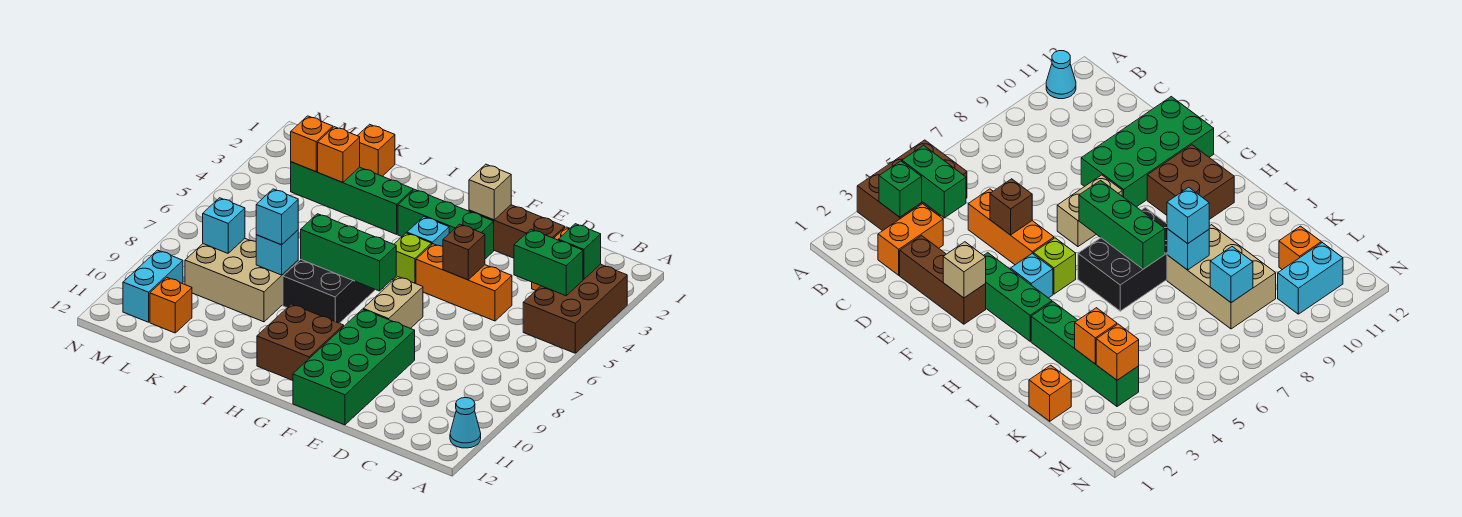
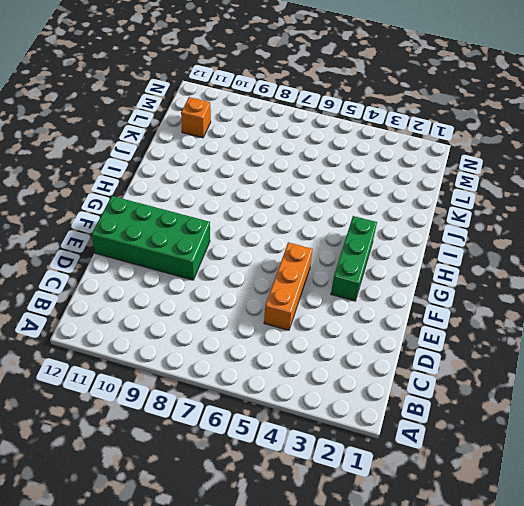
none -> brown 2x3 brick [523,264,627,353]
none -> cyan 1x1 cone [450,398,481,448]
none -> orange 1x2 brick [878,204,943,275]

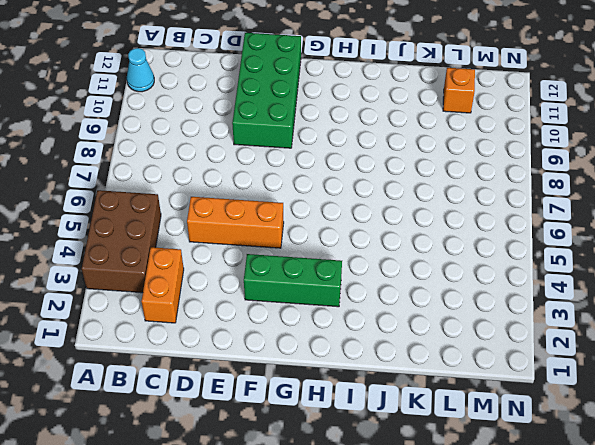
none -> brown 1x3 brick [469,205,565,258]
none -> tan 1x2 brick [363,277,423,329]
none -> cyan 1x1 brick [407,217,449,246]

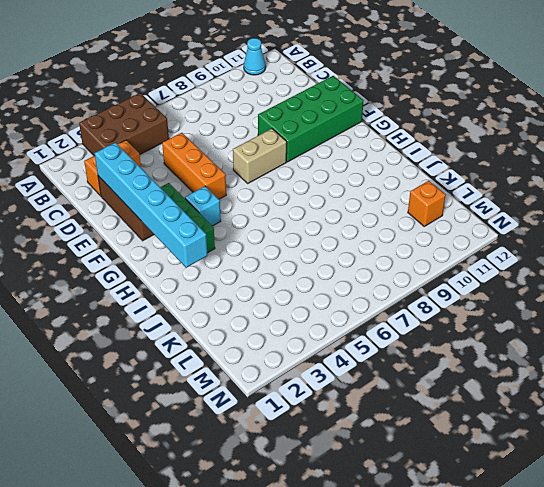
cyan 1x6 brick [95,142,207,268] -> tan 1x1 brick [469,164,511,220]
none -> lime 1x1 brick [392,233,432,284]
none -> brown 2x2 brick [257,304,344,381]
none -> black 2x3 brick [283,260,375,323]

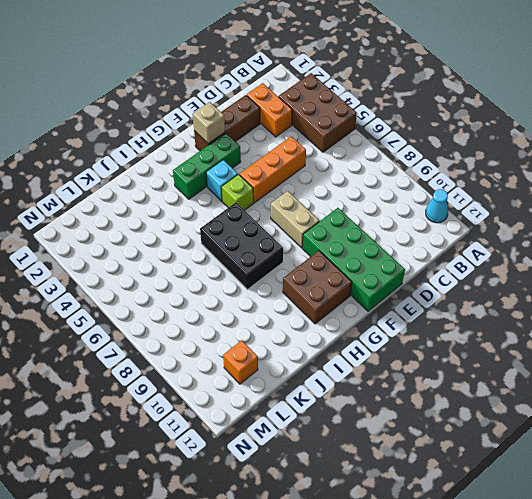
none -> green 1x4 brick [291,162,413,234]
none -> tan 2x3 brick [185,239,298,322]
none -> orange 1x1 brick [357,124,395,176]

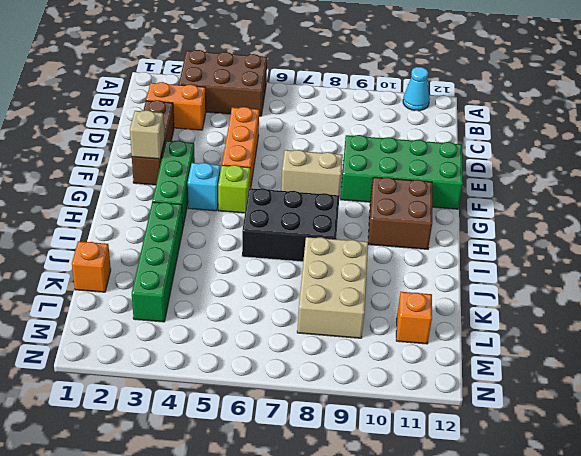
none -> cyan 1x2 brick [123,250,183,322]
none -> green 1x1 brick [558,224,601,279]
none -> green 1x2 brick [514,229,583,296]

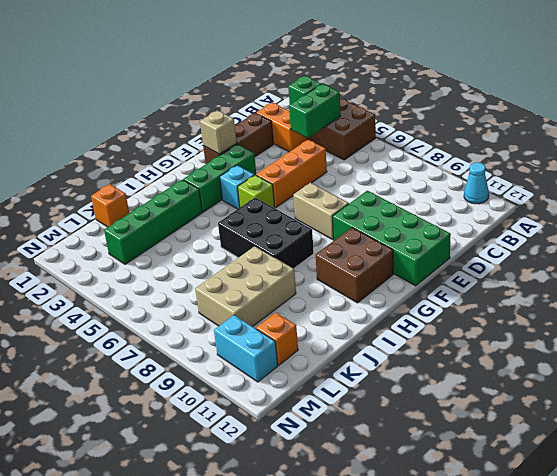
none -> brown 1x1 brick [443,224,485,280]
none -> green 1x3 brick [301,214,396,291]
none -> cyan 1x1 brick [256,230,298,275]

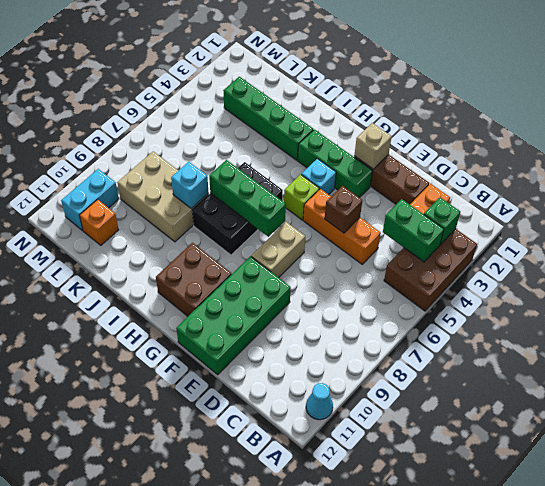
none -> orange 1x1 brick [357,124,395,176]
none -> orange 1x1 brick [318,127,360,182]
none -> orange 1x1 brick [291,116,333,172]

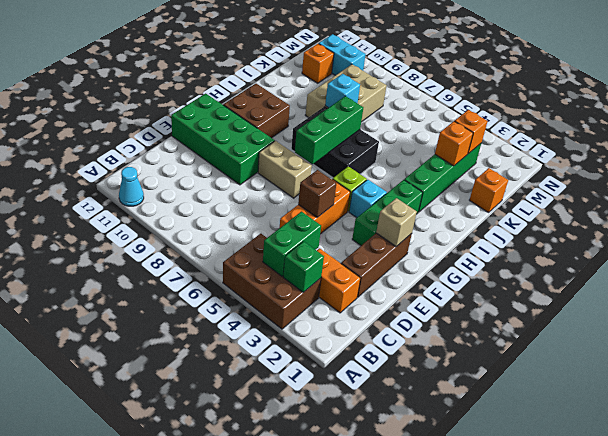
none -> cyan 1x1 brick [203,198,245,253]
none -> cyan 1x1 brick [256,189,298,245]

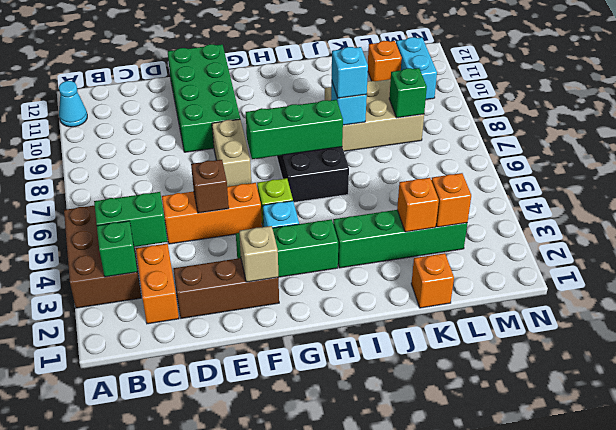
green 1x1 brick [389,68,427,118] -> cyan 1x1 brick [203,198,245,253]
none -> brown 2x2 brick [257,304,344,381]

